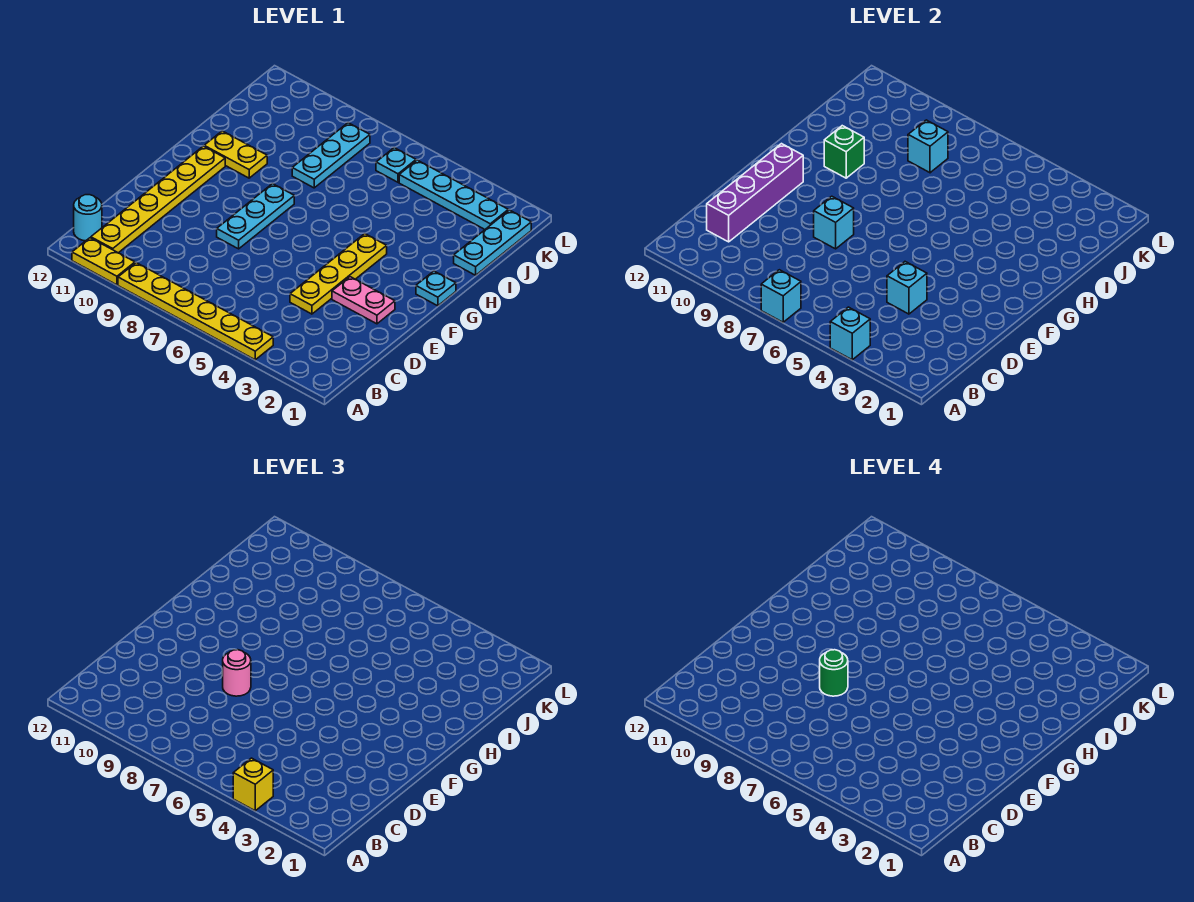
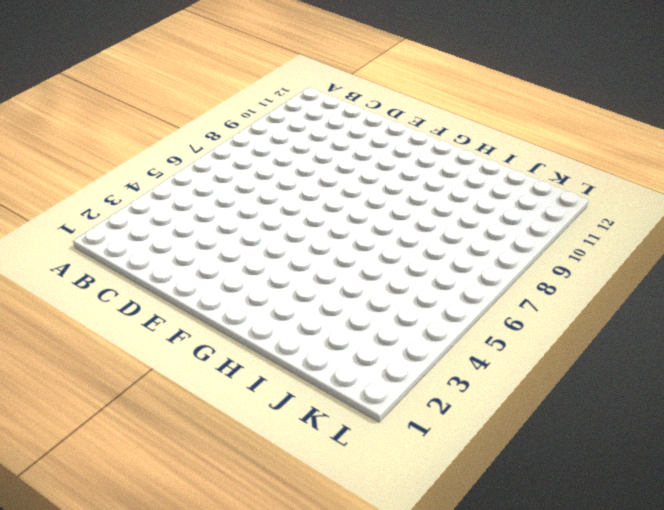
none -> yellow 1x6 plate [118,263,273,360]
none -> yellow 1x2 plate [72,238,135,285]
none -> yellow 1x6 plate [91,146,225,253]

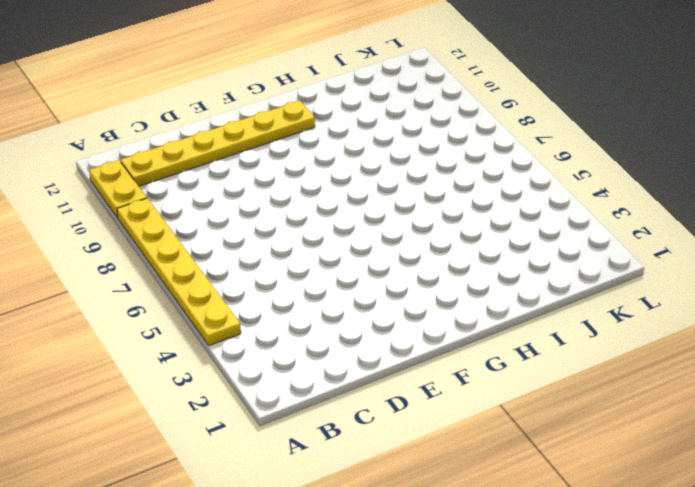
none -> cyan 1x1 round brick [74,195,102,241]
none -> yellow 1x4 plate [290,234,387,314]
none -> pink 1x2 plate [332,277,395,324]

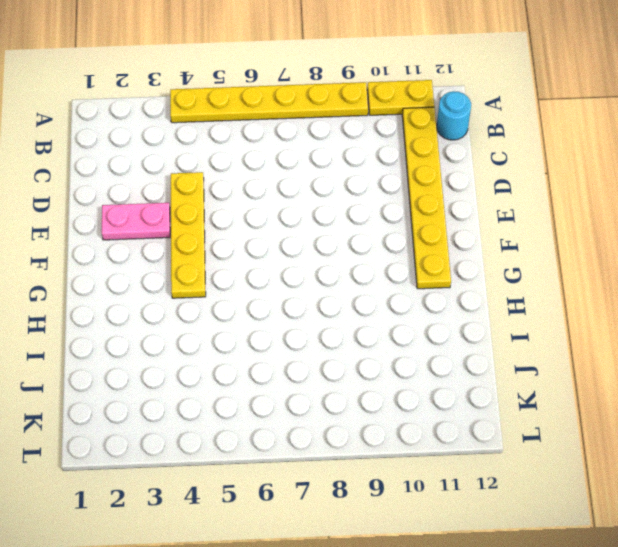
none -> cyan 1x3 plate [217,184,294,249]
none -> cyan 1x1 plate [416,271,456,306]
none -> yellow 1x2 plate [204,131,267,178]

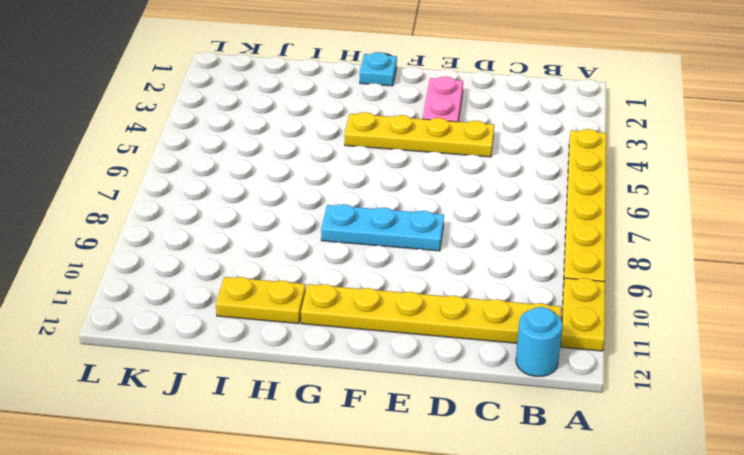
yellow 1x2 plate [216,277,306,324] -> yellow 1x2 plate turned to [204,131,267,178]
none -> cyan 1x3 plate [454,210,531,275]
none -> cyan 1x3 plate [292,123,370,188]
none -> cyan 1x4 plate [399,160,508,229]

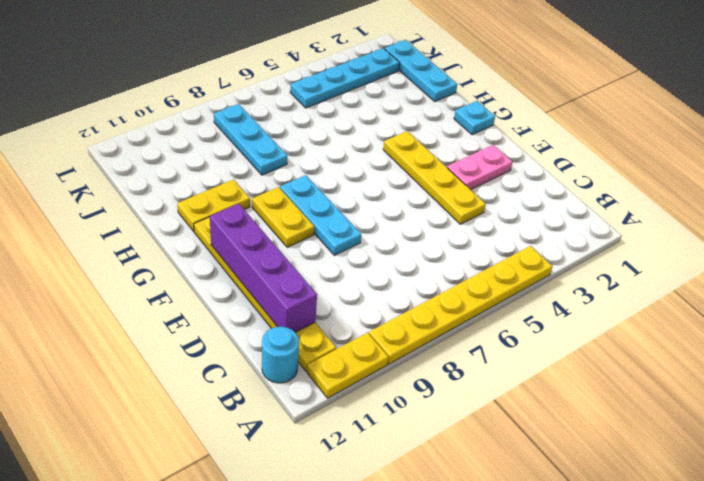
yellow 1x2 plate [252,187,314,247] -> none
none -> cyan 1x1 plate [376,148,416,182]
none -> cyan 1x1 brick [830,307,870,360]
none -> cyan 1x1 brick [761,270,801,322]

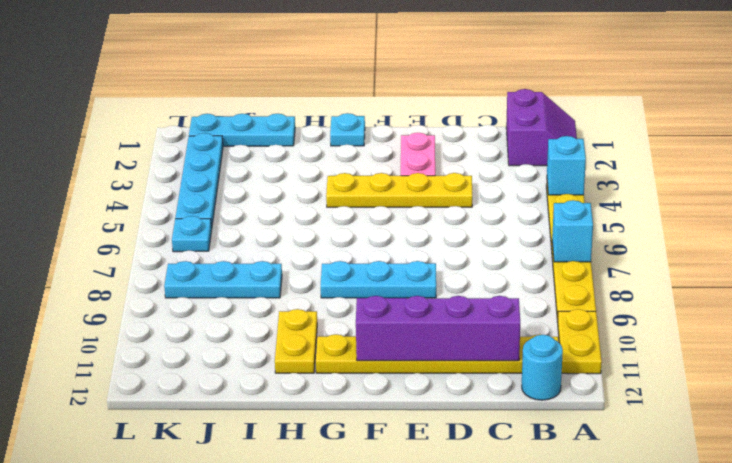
purple 2x2 slope [506,89,577,166] -> none
none -> cyan 1x1 brick [887,262,927,314]
none -> cyan 1x1 brick [814,196,854,249]
none -> green 1x1 brick [824,126,864,178]

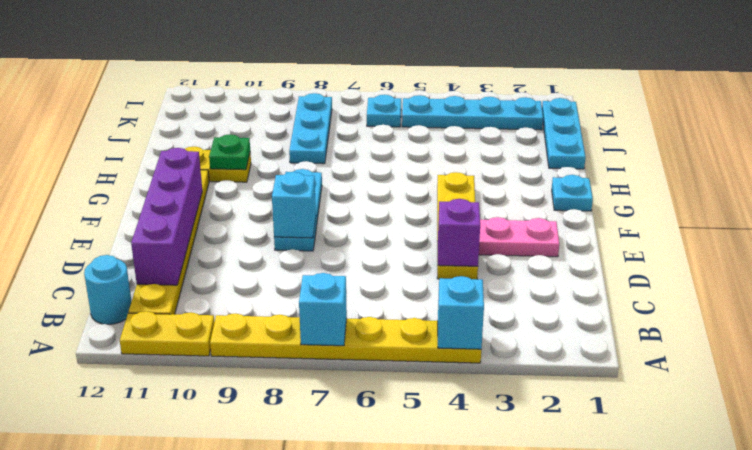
purple 1x1 brick [438,199,480,266] -> cyan 1x1 brick [887,262,927,314]
green 1x1 plate [209,134,250,170] -> green 1x1 brick [824,126,864,178]
none -> cyan 1x1 brick [908,120,948,173]
none -> yellow 1x1 brick [233,758,273,811]
none -> pink 1x1 round brick [223,650,251,696]

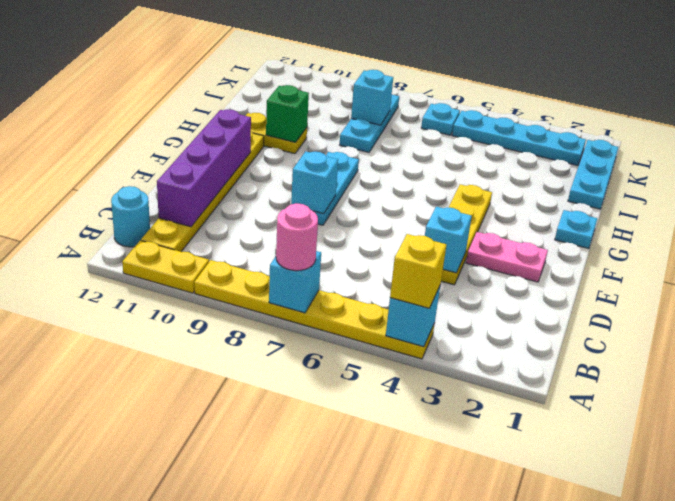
pink 1x1 round brick [276,203,318,271] -> pink 1x1 round brick moved to [223,650,251,696]
none -> green 1x1 round brick [820,650,848,696]

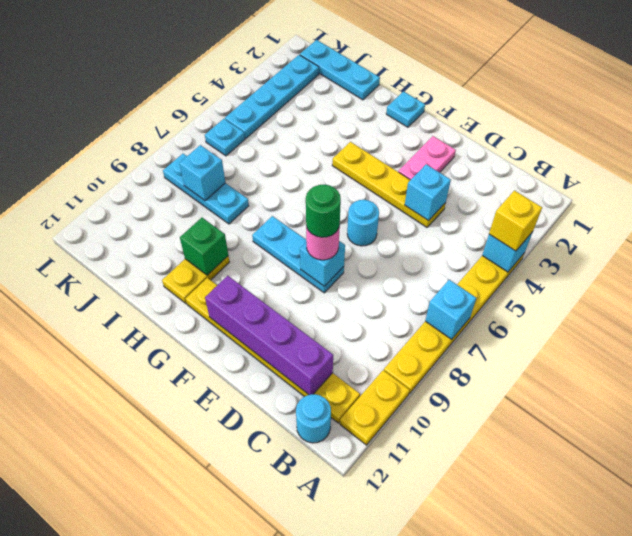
cyan 1x1 round brick [347,200,379,246] -> none

